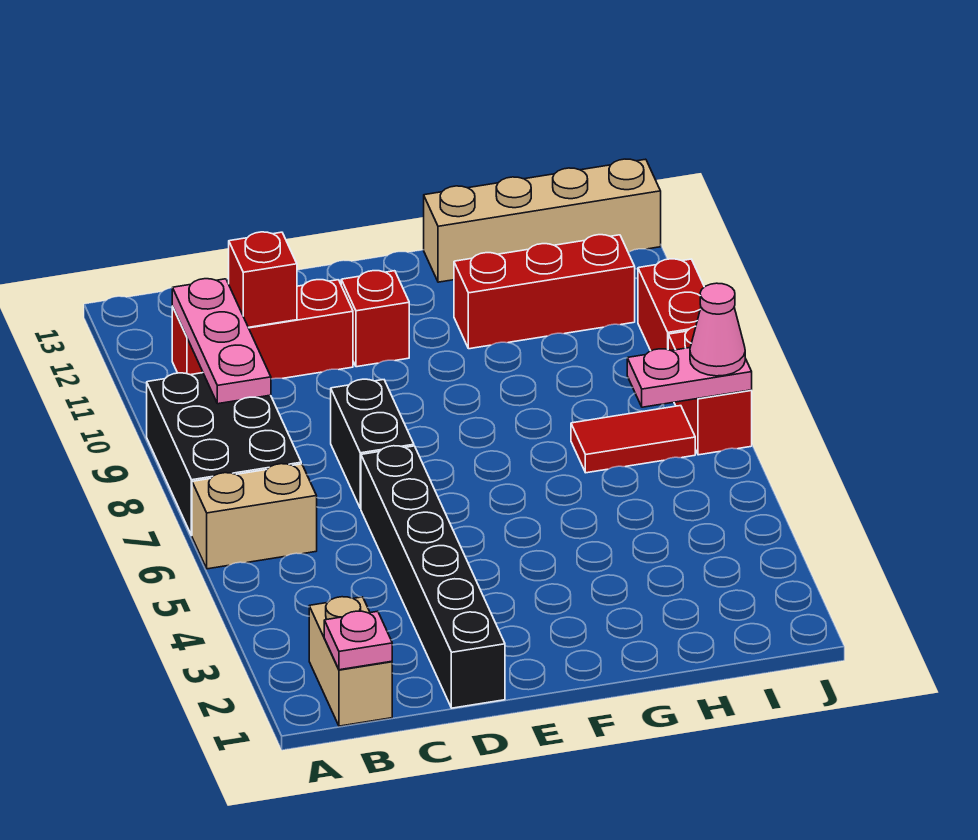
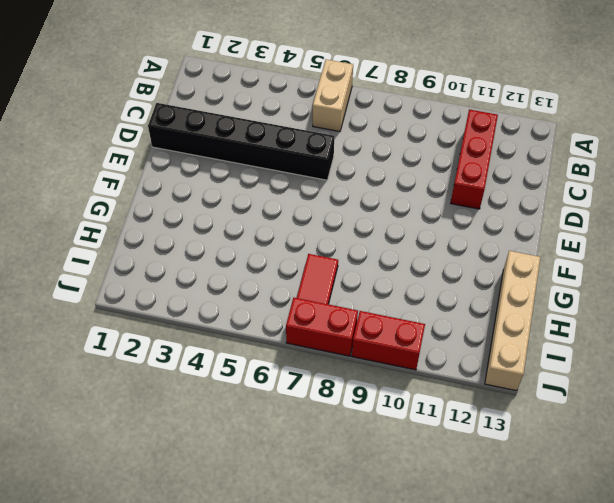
none -> black 2x3 brick [147,373,301,535]
none -> tan 1x2 brick [309,597,392,726]
none -> black 1x2 brick [331,379,414,509]

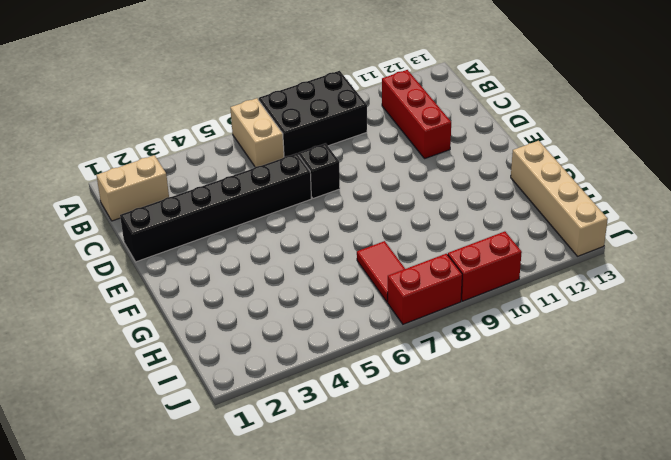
black 1x1 brick [299,143,340,198] -> black 1x2 brick [331,379,414,509]
none -> red 1x1 brick [341,271,409,367]
none -> red 1x3 brick [454,235,635,349]
none -> pink 1x1 plate [324,611,392,670]

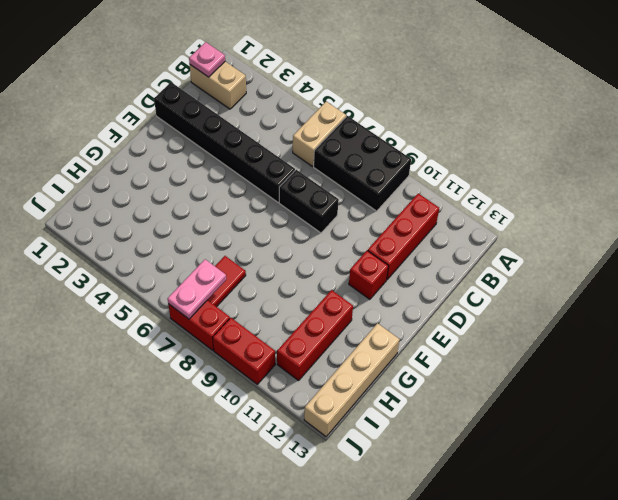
none -> pink 1x3 plate [172,279,271,404]
none -> red 1x1 brick [229,232,297,327]
none -> pink 1x1 cone [690,283,745,376]

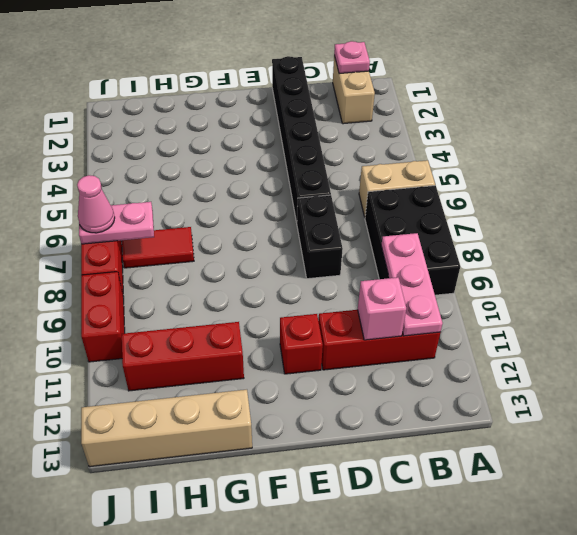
pink 1x1 brick [358,277,406,340] -> red 1x1 brick [229,232,297,327]

